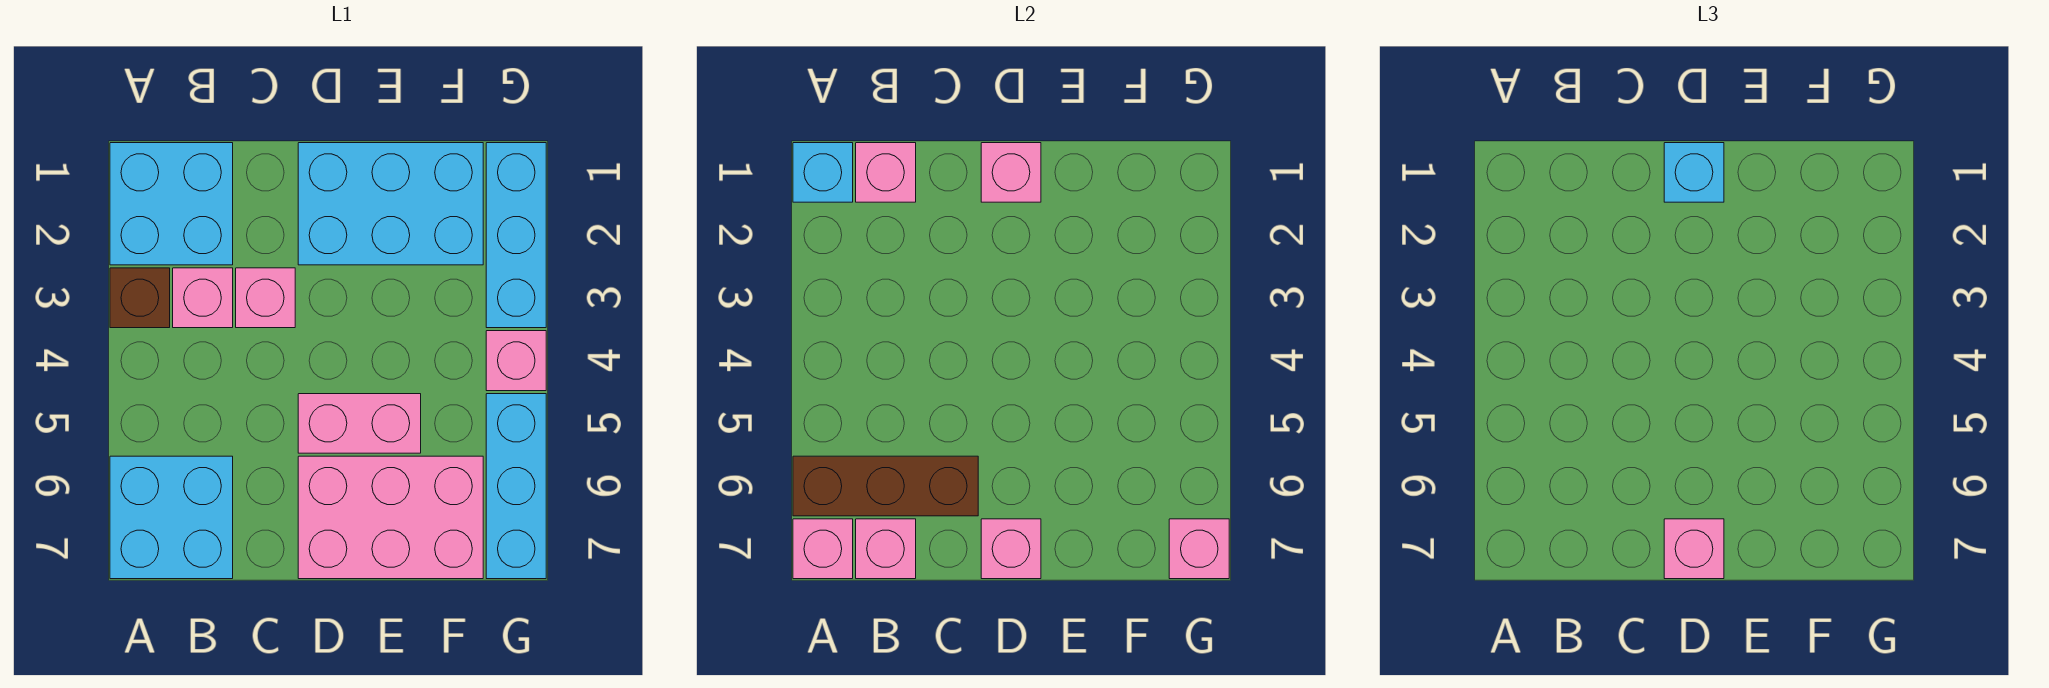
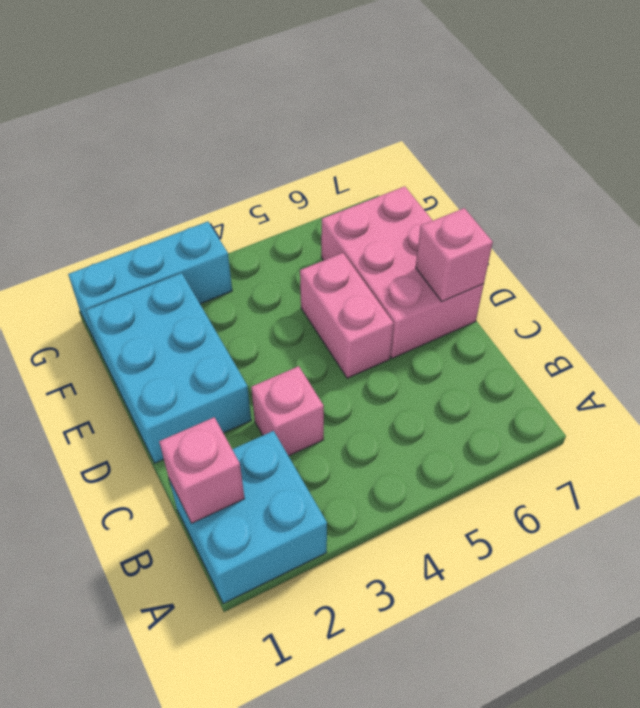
none -> brown 1x1 brick [110,268,170,328]
none -> cyan 2x2 brick [110,456,233,579]
none -> pink 1x1 brick [173,268,233,328]

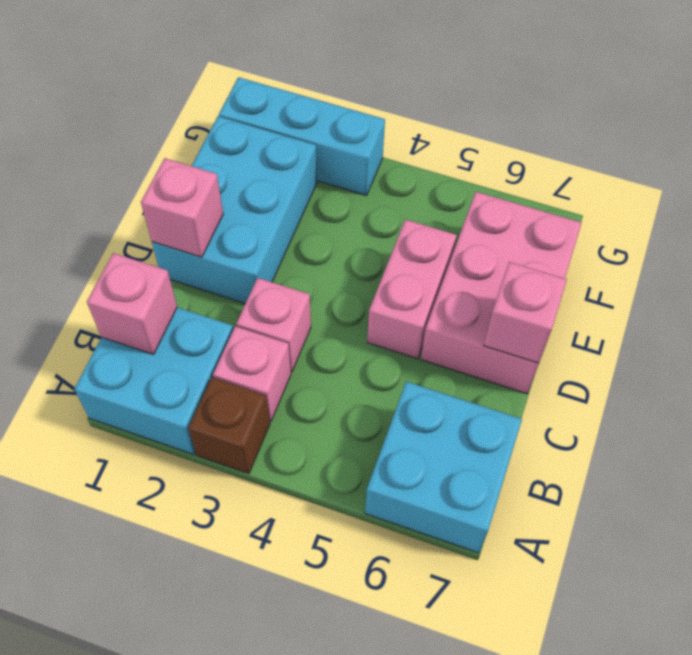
none -> pink 1x1 brick [486,331,546,391]
none -> cyan 1x3 brick [486,394,546,579]
none -> cyan 1x1 brick [793,143,853,202]

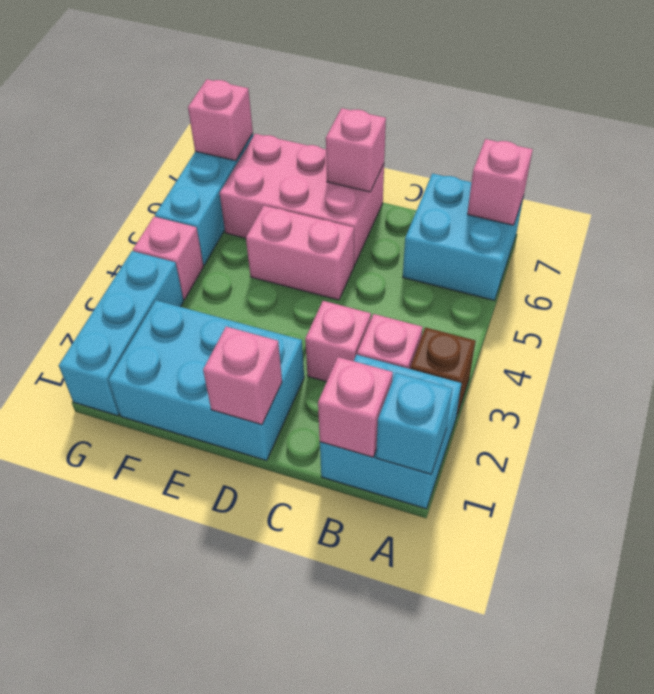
none -> brown 1x3 brick [793,456,978,516]
none -> pink 1x1 brick [856,519,916,579]
none -> cyan 1x1 brick [1664,143,1724,202]

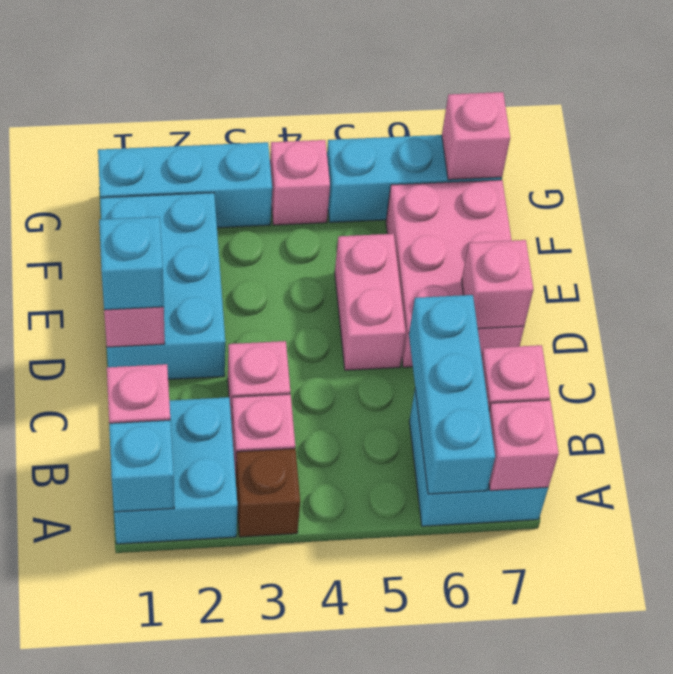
cyan 1x3 brick [409,295,495,494] -> brown 1x3 brick [793,456,978,516]
none -> pink 1x1 brick [1664,519,1724,579]

